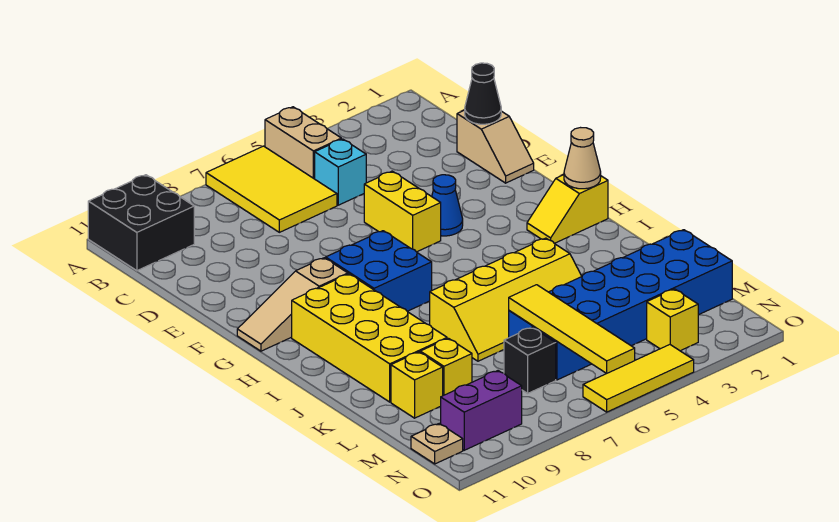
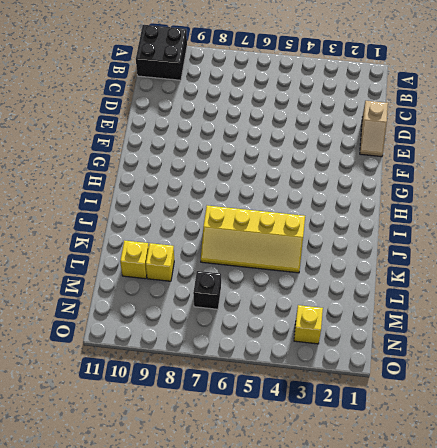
none -> tan 1x2 brick [265,107,341,179]
none -> yellow 2x3 tile [206,146,337,232]
none -> cyan 1x1 brick [315,139,366,205]

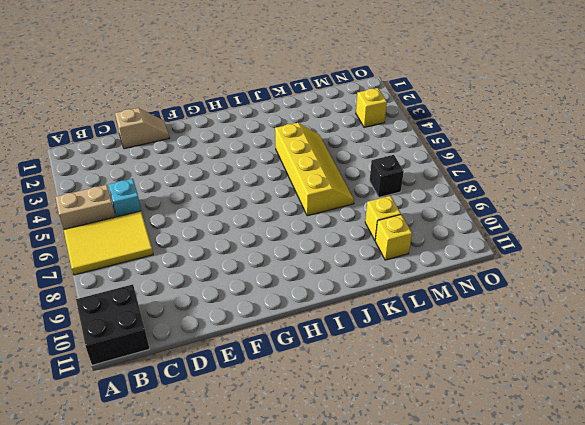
none -> yellow 1x2 brick [364,171,441,252]
none -> blue 1x1 cone [432,175,463,236]
none -> blue 2x2 brick [326,231,432,311]

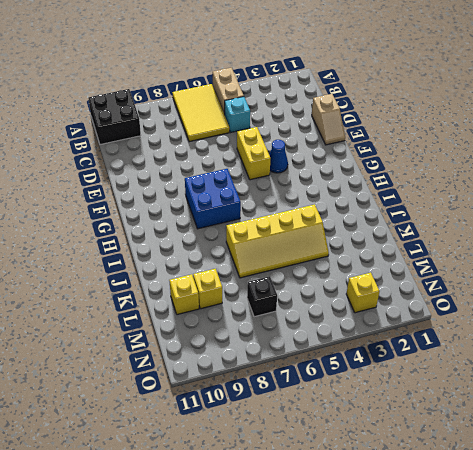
none -> tan 1x3 slope [237,258,348,351]
none -> yellow 1x2 slope [527,175,608,243]
none -> yellow 2x4 brick [292,274,447,402]

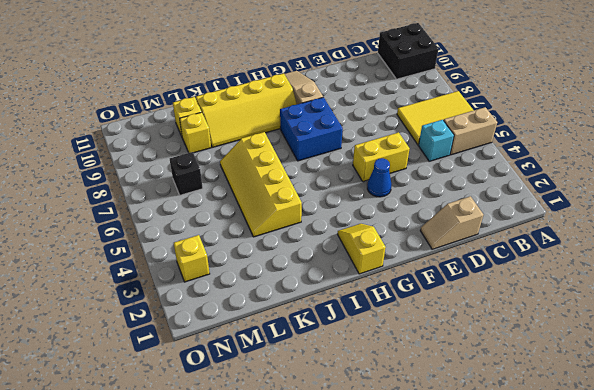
yellow 2x4 slope [196,74,297,147] -> yellow 2x4 brick [292,274,447,402]
none -> blue 2x6 brick [509,230,732,380]
none -> purple 1x2 brick [441,371,522,450]
none -> tan 1x1 plate [411,424,463,464]

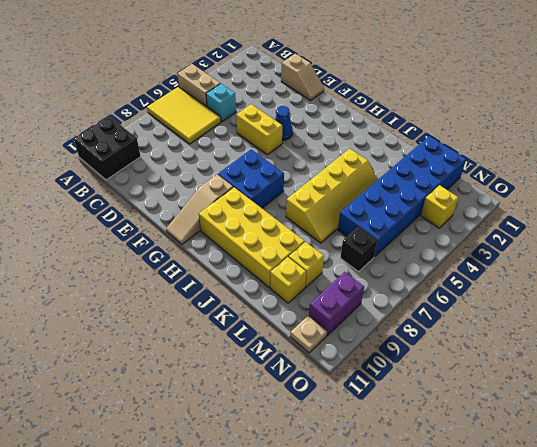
none -> yellow 1x2 slope [527,175,608,243]
none -> yellow 1x3 tile [583,345,694,412]
none -> black 1x1 cone [465,63,501,124]

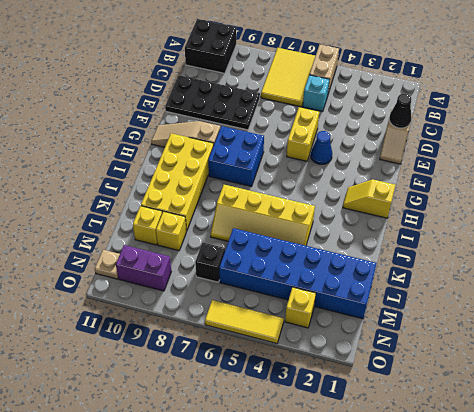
black 2x4 plate [165,75,260,130] -> none
none -> tan 1x1 cone [564,128,601,189]
none -> yellow 1x4 tile [509,285,635,373]

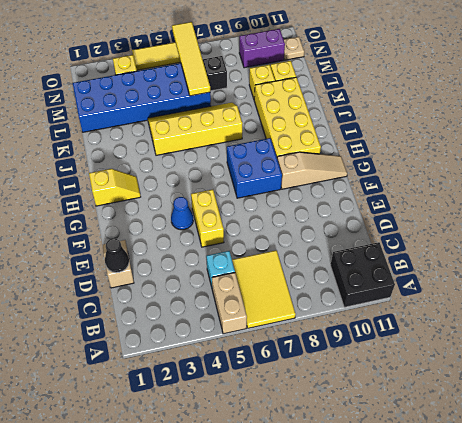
none -> tan 1x1 cone [564,128,601,189]

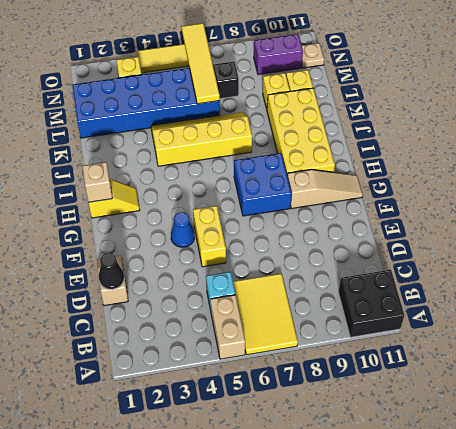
tan 1x1 brick [82,162,112,202] -> tan 1x1 cone [564,128,601,189]

